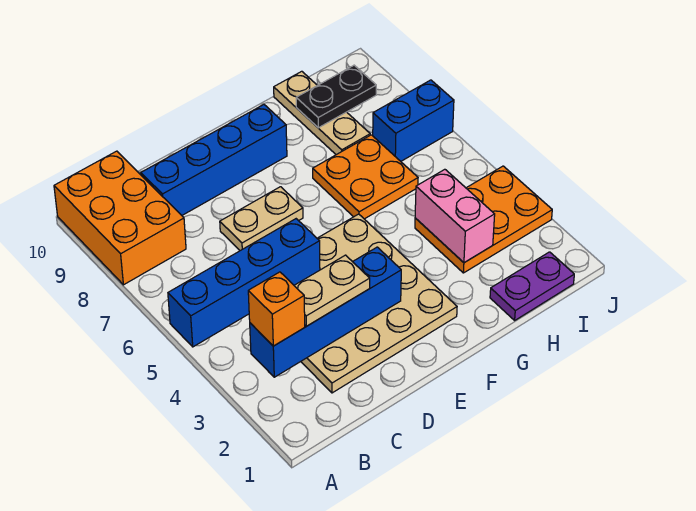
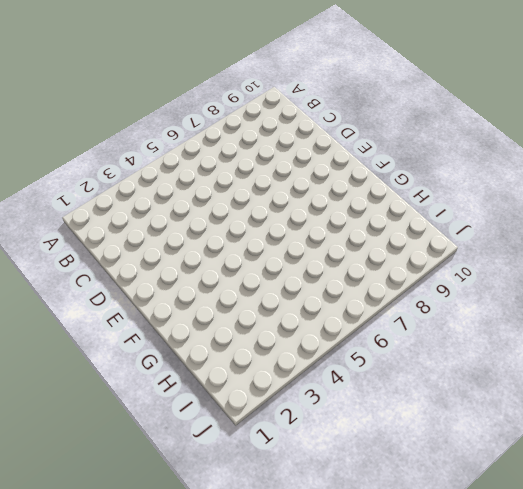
none -> orange 2x3 brick [54,151,186,285]
none -> tan 4x4 plate [301,214,457,393]
none -> blue 1x4 brick [141,105,287,215]

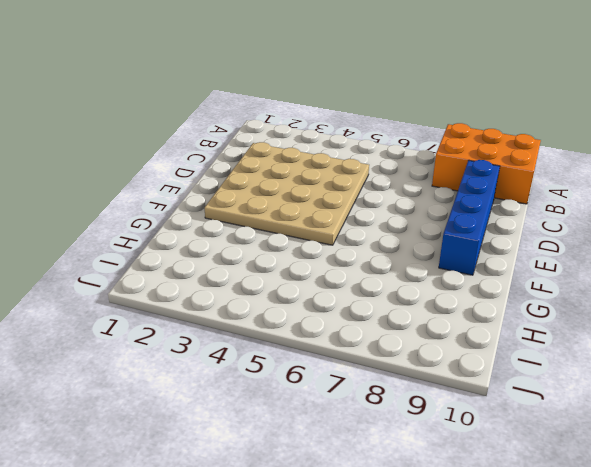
none -> tan 1x2 plate [220,187,303,251]
none -> orange 2x2 plate [313,135,418,219]
none -> purple 1x2 plate [490,252,574,320]

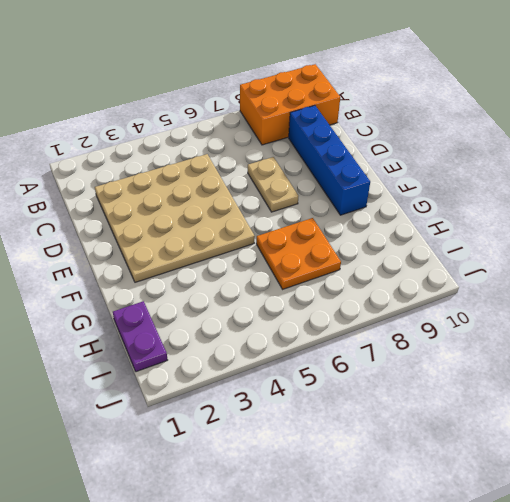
none -> orange 2x3 plate [415,166,552,273]
none -> tan 1x3 plate [274,71,370,155]
none -> blue 1x2 brick [373,80,454,161]

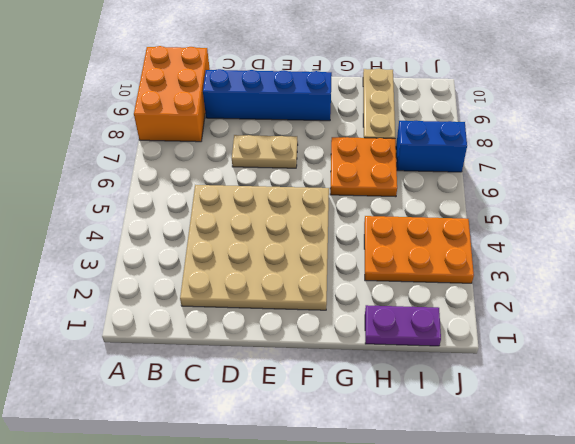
none -> blue 1x4 brick [168,219,320,347]
none -> blue 1x4 brick [250,247,401,377]
none -> pink 1x2 brick [415,169,495,263]

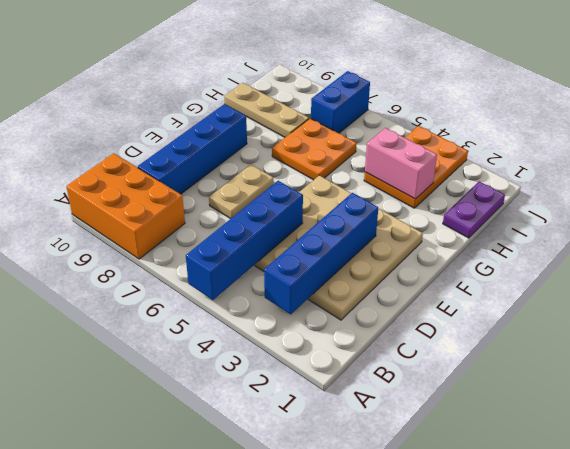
none -> black 1x2 plate [296,65,376,128]
none -> orange 1x1 brick [248,272,305,346]
none -> tan 1x2 plate [294,255,370,326]

